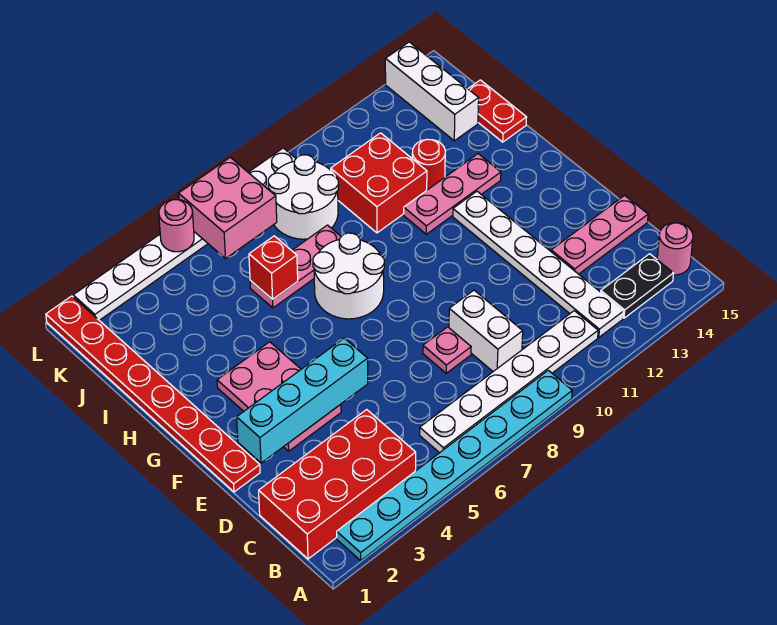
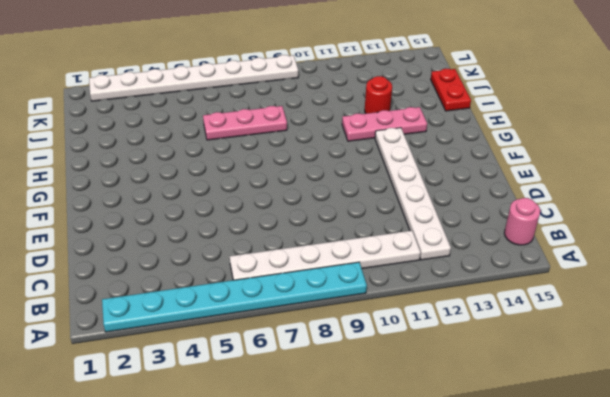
none -> red 2x4 brick [259,410,416,559]
none -> black 1x2 plate [601,254,673,318]
none -> white 1x2 brick [449,290,523,371]

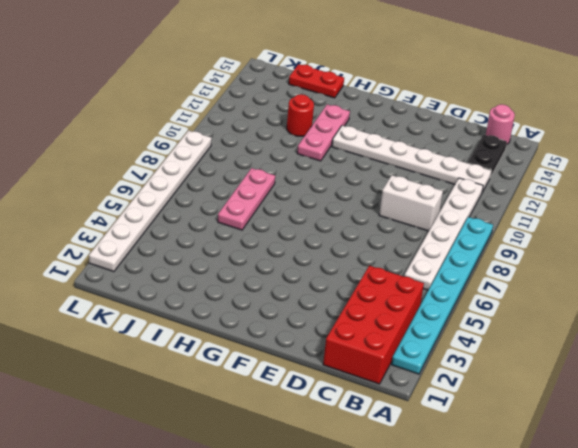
none -> pink 1x1 plate [423,327,471,373]
none -> pink 1x3 plate [551,195,648,274]
none -> red 1x8 plate [46,296,260,492]

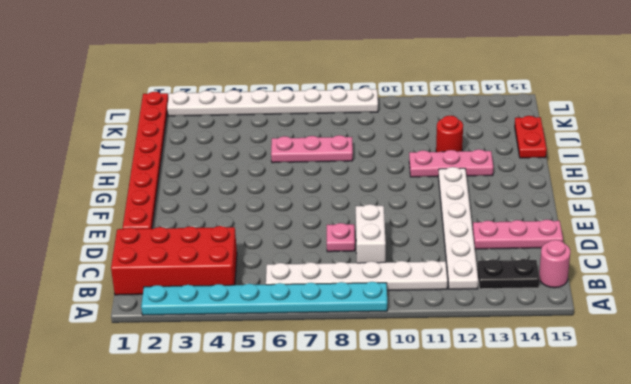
none -> pink 2x3 plate [217,342,341,451]
none -> white 2x2 round brick [313,233,384,319]
none -> red 2x2 brick [331,133,427,233]

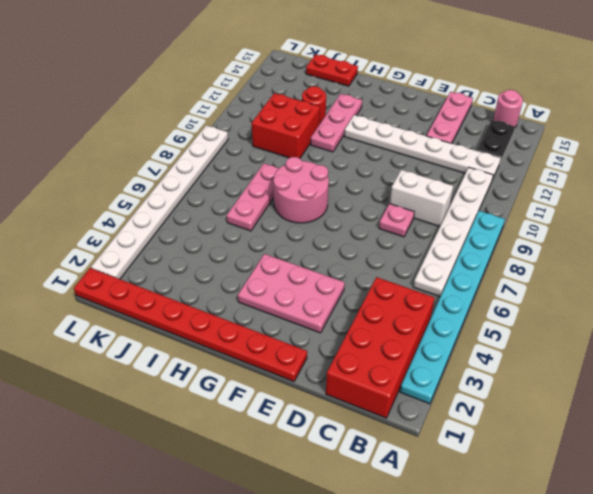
pink 2x2 round brick [273,157,329,223] -> white 2x2 round brick [313,233,384,319]
none -> white 2x2 round brick [268,155,339,239]
none -> white 1x3 brick [385,42,479,141]
none -> cyan 1x4 brick [237,338,368,463]

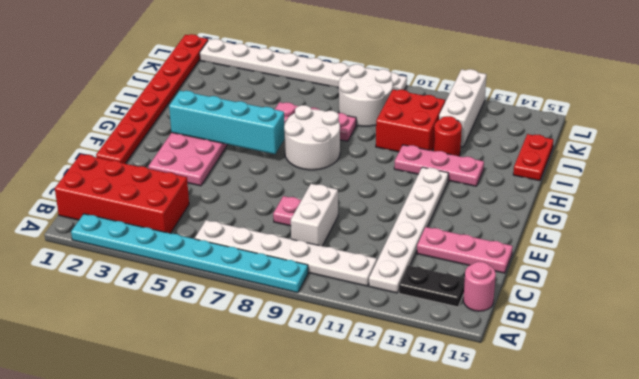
cyan 1x4 brick [169,91,284,154] -> cyan 1x4 brick moved to [237,338,368,463]
white 1x3 brick [439,69,487,147] -> white 1x3 brick moved to [385,42,479,141]
none -> red 1x1 brick [249,236,298,299]
none -> pink 2x2 brick [179,157,277,258]
none -> pink 1x1 round brick [159,200,194,252]

